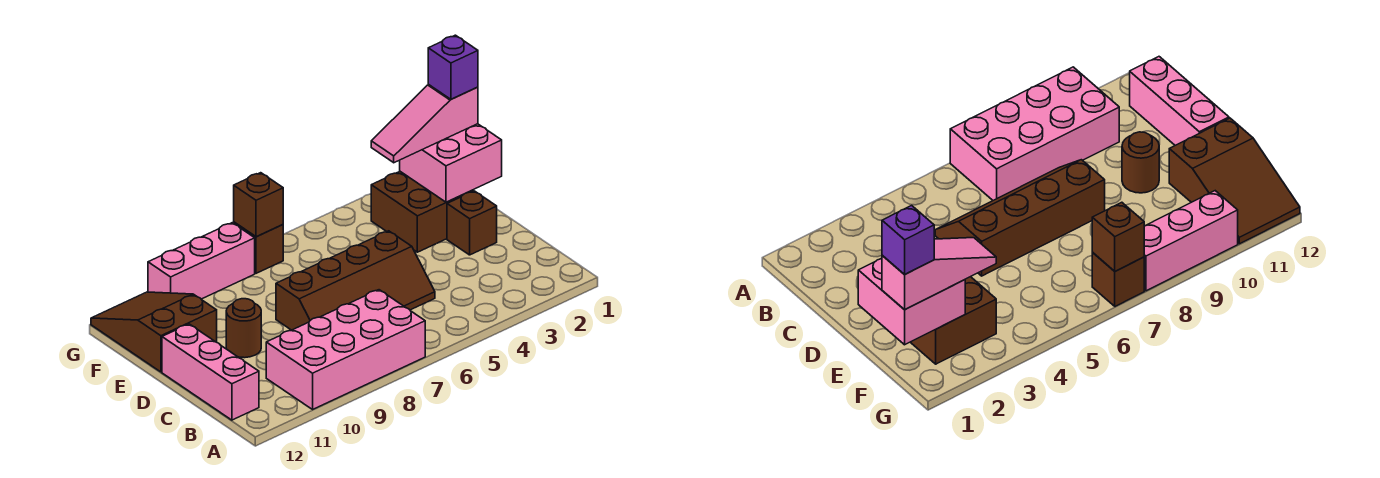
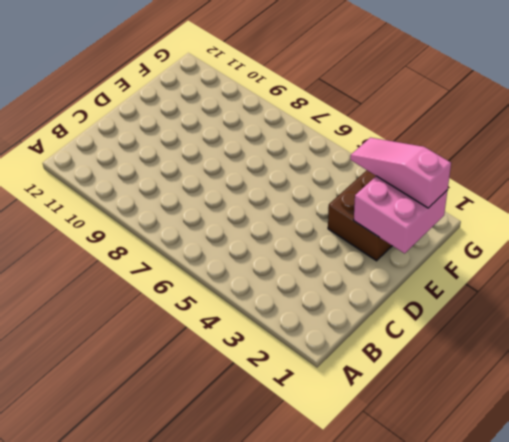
none -> pink 2x4 brick [266,290,425,409]
none -> pink 1x3 brick [162,324,259,420]
none -> brown 2x4 slope [276,231,435,330]

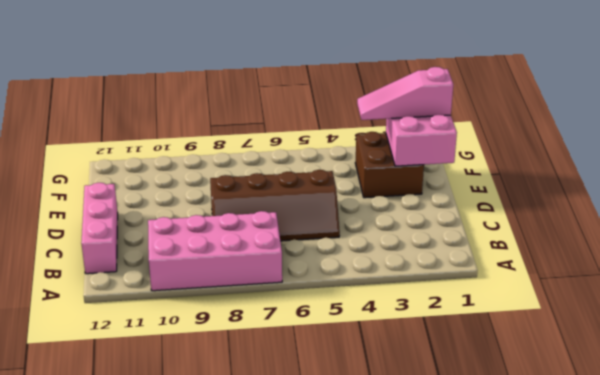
none -> brown 1x1 brick [447,191,497,255]
none -> brown 1x1 round brick [226,299,261,358]
none -> brown 2x3 slope [91,292,217,372]

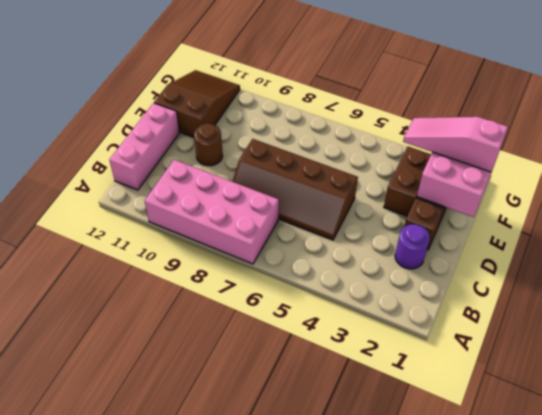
purple 1x1 round brick [395,224,430,269] -> none
none -> brown 1x1 brick [234,222,283,273]
none -> pink 1x3 brick [148,223,255,299]
none -> brown 1x1 brick [234,173,283,237]

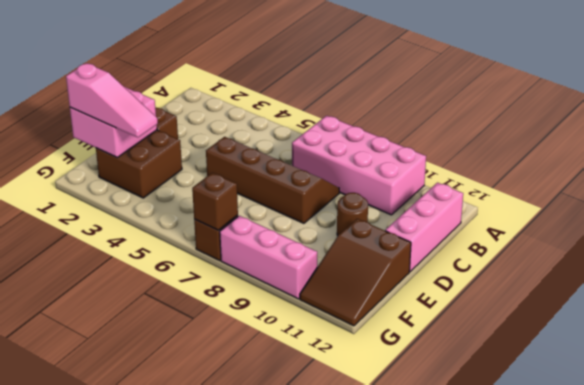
none -> purple 1x1 brick [428,35,478,99]

